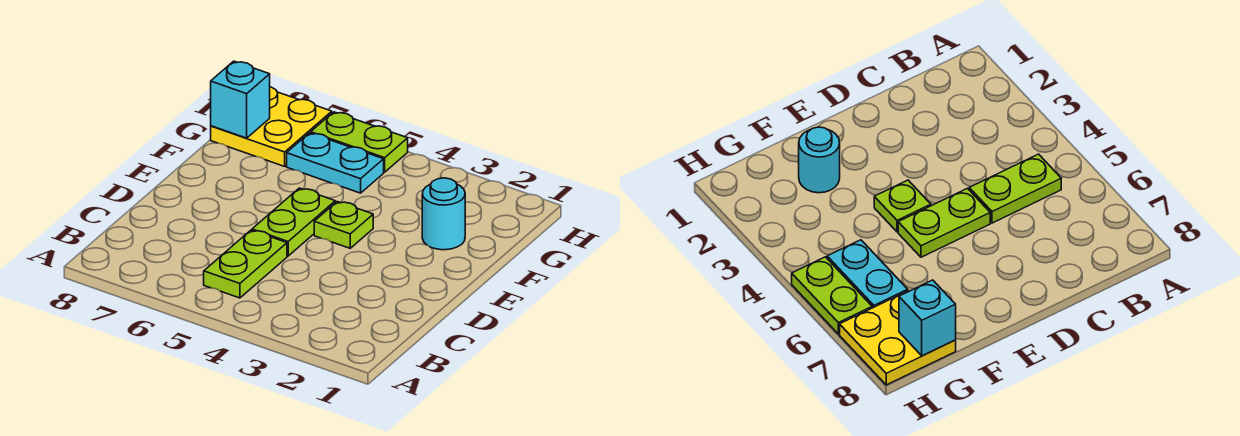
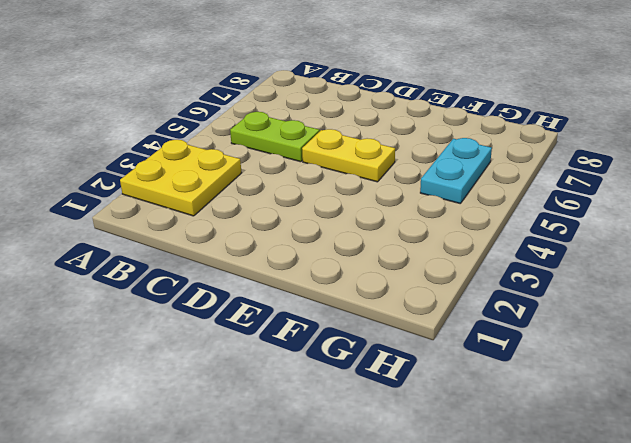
yellow 2x2 plate [120,140,241,216] -> yellow 2x2 plate moved to [211,87,332,166]
yellow 1x2 plate [302,129,395,182] -> lime 1x2 plate [252,188,335,256]
none -> lime 1x1 plate [314,201,373,248]
none -> cyan 1x1 round brick [422,178,465,250]

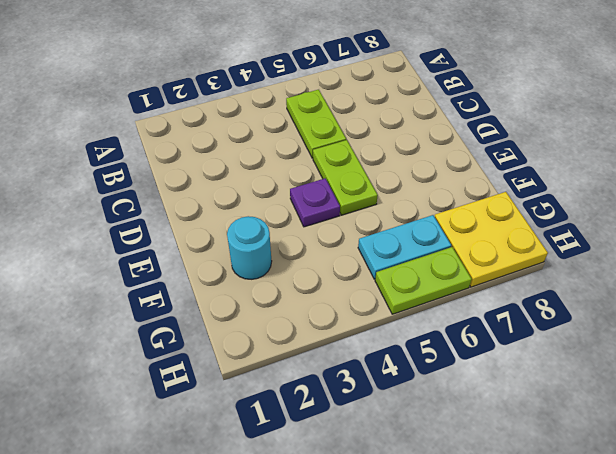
purple 1x1 plate [290,178,340,227] -> lime 1x1 plate [314,201,373,248]
none -> cyan 1x1 brick [211,61,270,138]

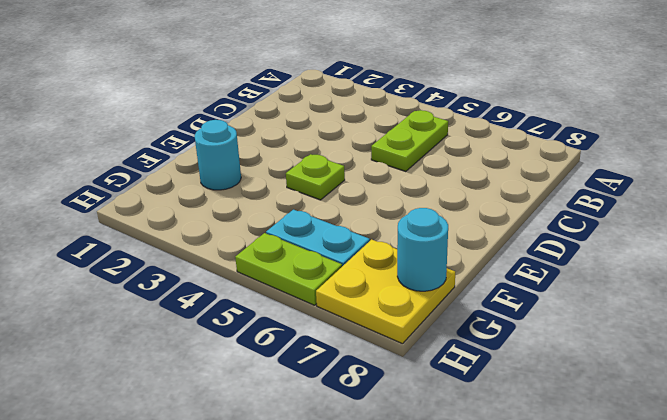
cyan 1x1 round brick [397,208,448,291] -> cyan 1x1 brick [211,61,270,138]
none -> lime 1x2 plate [252,188,335,256]

